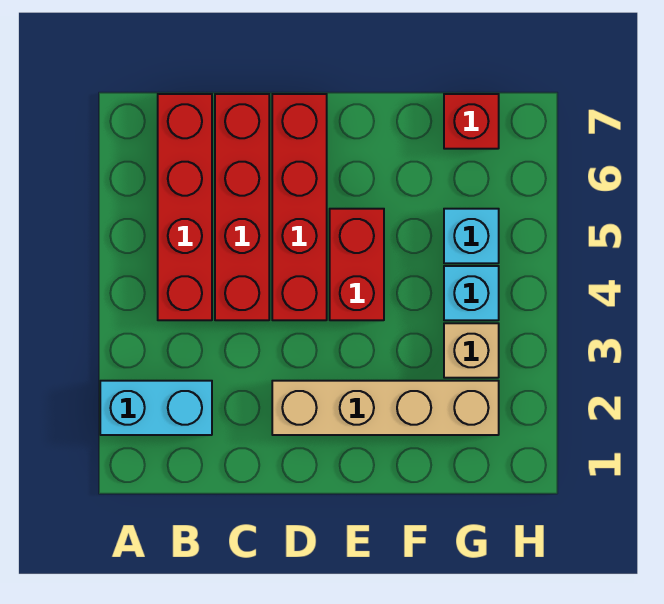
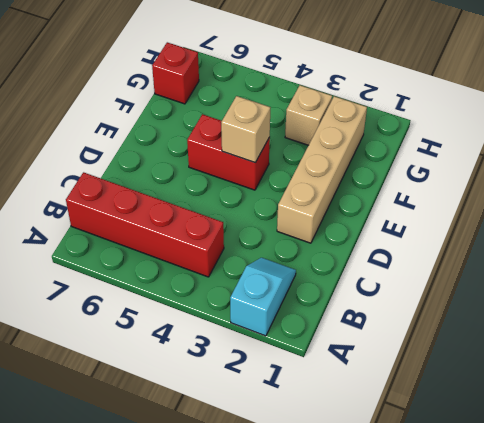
cyan 1x2 slope [230,258,296,336] -> cyan 1x2 brick [100,381,212,435]
tan 1x1 brick [221,96,271,162] -> none
none -> red 1x4 brick [215,94,269,320]
none -> red 1x4 brick [272,94,327,320]

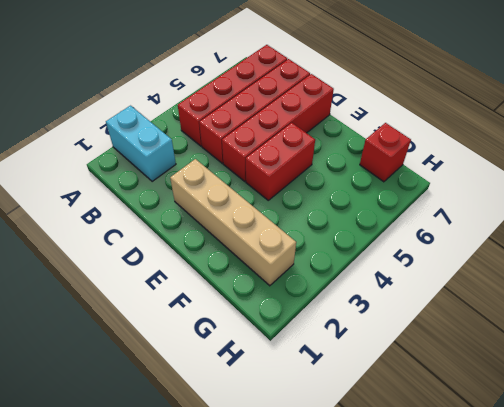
none -> tan 1x1 brick [444,323,499,378]
none -> cyan 1x1 brick [444,266,499,320]

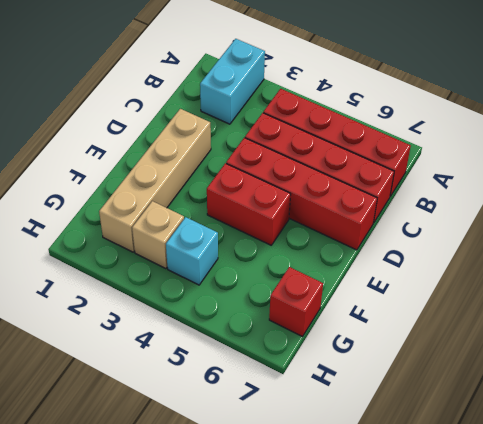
none -> cyan 1x1 brick [444,209,499,263]

